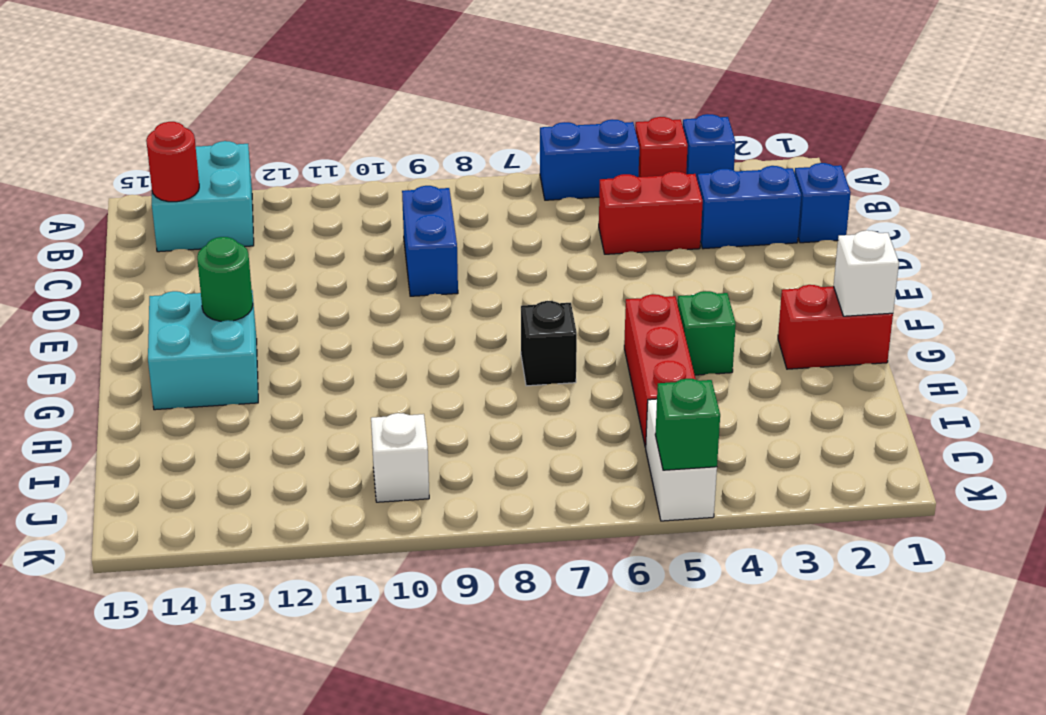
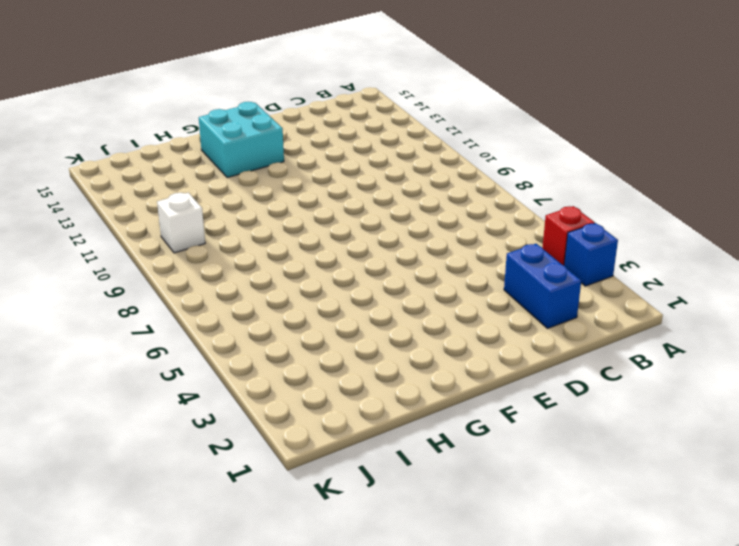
none -> blue 1x2 brick [540,119,639,200]
none -> cyan 2x2 brick [152,141,254,252]
none -> blue 1x1 brick [795,163,851,243]

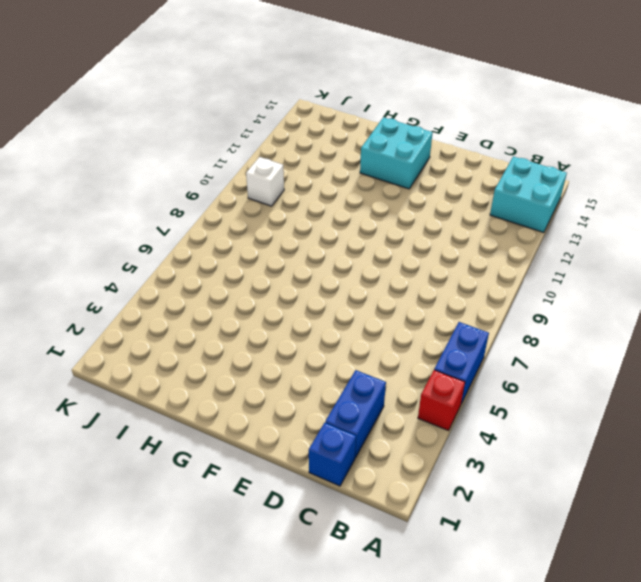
none -> blue 1x1 brick [683,114,736,178]
none -> red 1x2 brick [599,171,703,254]
none -> blue 1x2 brick [402,186,458,296]

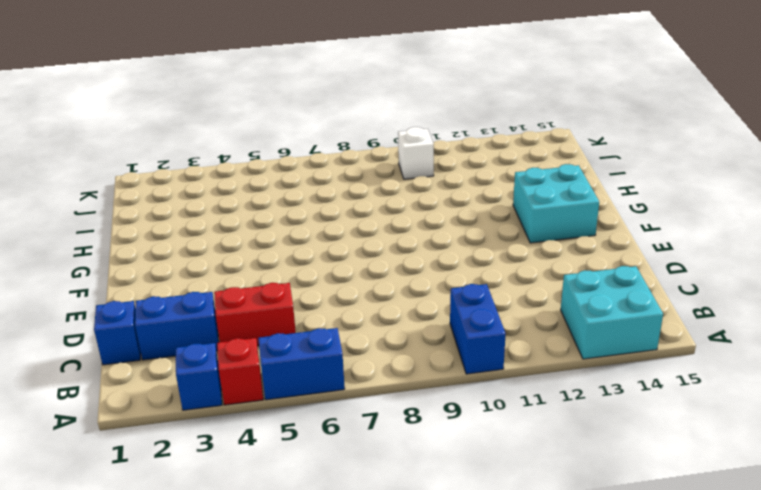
blue 1x2 brick [450,284,506,374] -> blue 1x2 brick moved to [402,186,458,296]
none -> red 1x2 brick [778,285,893,369]
none -> green 1x1 brick [678,291,736,375]
none -> red 1x3 brick [624,294,696,447]

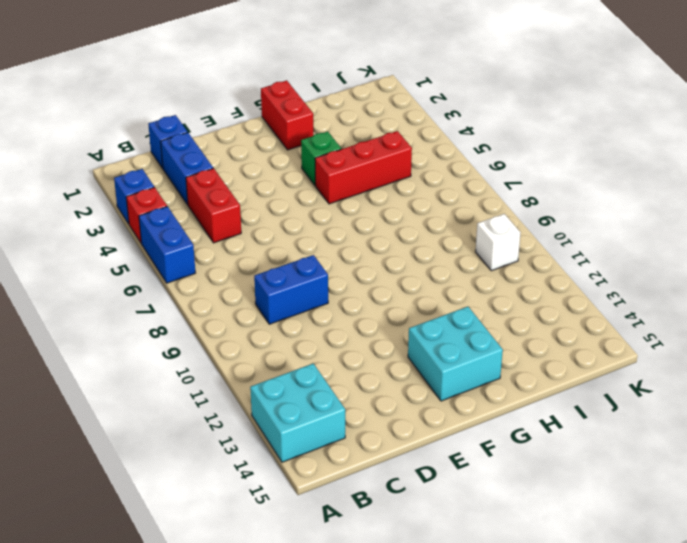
none -> black 1x1 brick [521,301,577,386]
none -> white 1x2 brick [646,399,717,521]
none -> red 1x1 round brick [146,122,199,202]

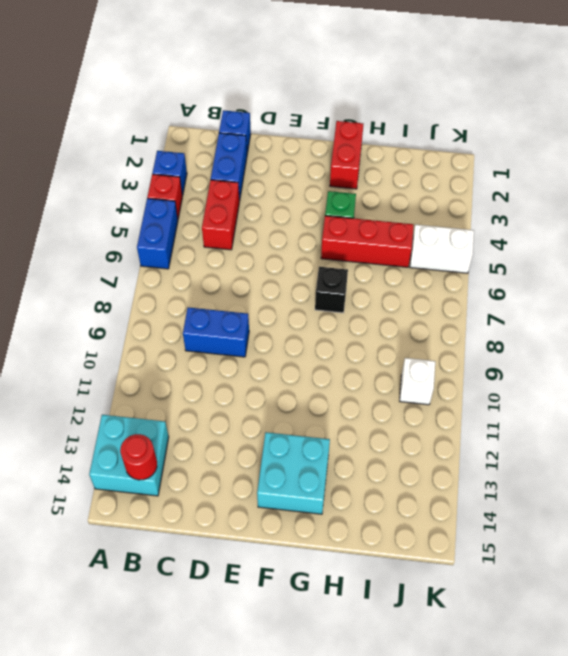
none -> green 1x1 round brick [197,237,253,321]
none -> white 1x1 brick [834,230,899,316]
none -> green 1x1 brick [655,379,720,470]

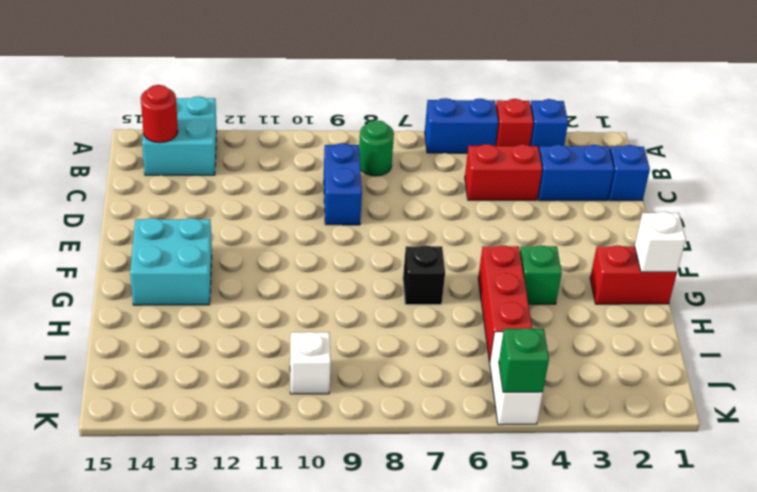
green 1x1 round brick [359,120,394,176] -> green 1x1 round brick moved to [197,237,253,321]

